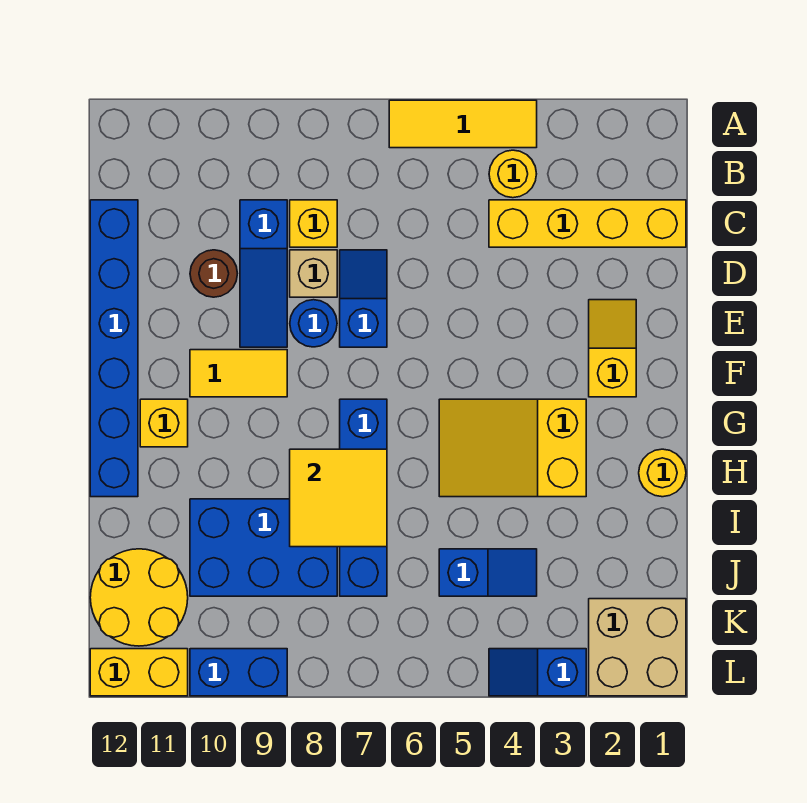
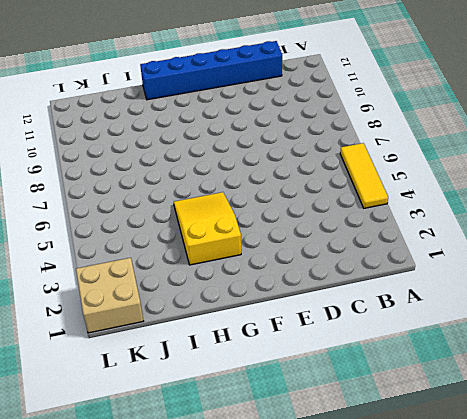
none -> yellow 1x1 round brick [489,150,536,198]
none -> yellow 1x4 brick [489,200,686,247]
none -> yellow 1x1 brick [290,200,337,247]

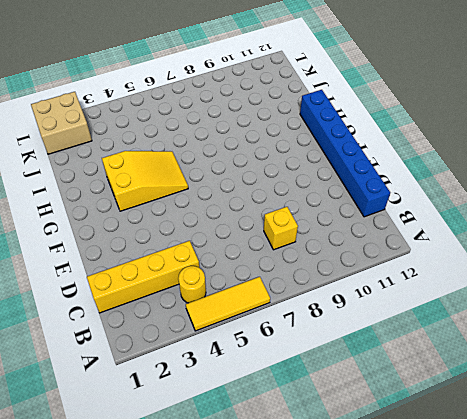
none -> blue 1x3 slope [240,200,287,347]
none -> blue 1x2 slope [340,250,387,347]
none -> tan 1x1 brick [290,250,337,297]

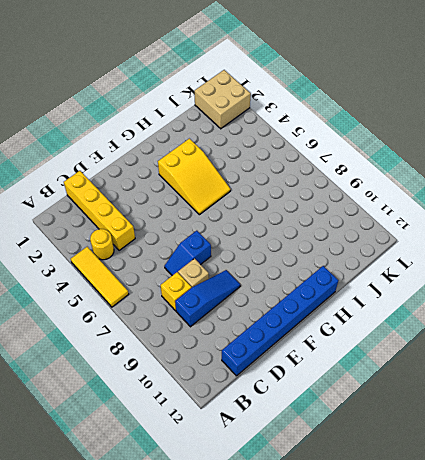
none -> brown 1x1 round brick [190,250,237,297]
none -> yellow 1x2 slope [589,300,636,397]
none -> blue 1x1 round brick [290,300,337,347]

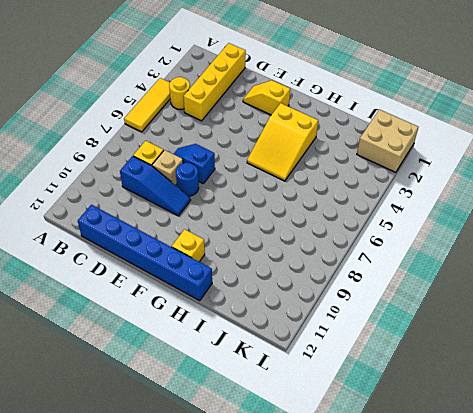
none -> brown 1x1 round brick [190,250,237,297]
none -> yellow 1x2 tile [190,350,287,397]
none -> blue 1x4 brick [340,399,387,596]

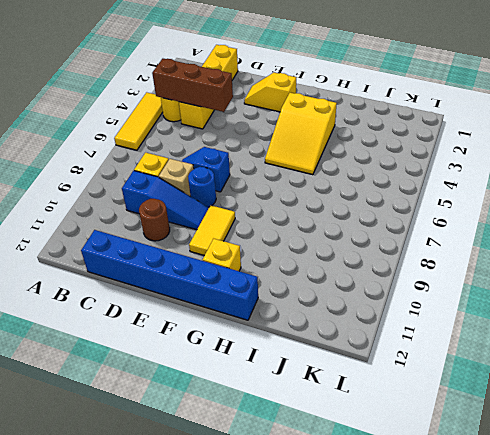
brown 1x3 brick [152,59,233,112] -> none
none -> blue 1x4 brick [340,399,387,596]
none -> yellow 1x1 round brick [639,449,686,497]
none -> blue 2x3 brick [190,499,337,596]

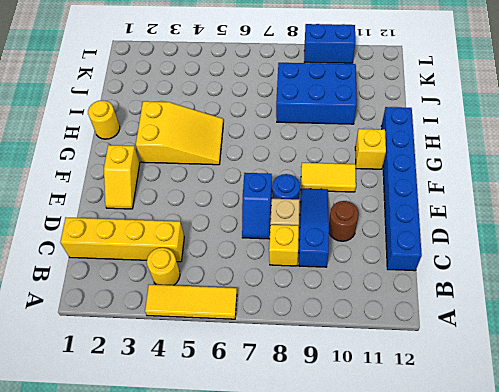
none -> blue 1x4 brick [340,399,387,596]
none -> blue 1x2 slope [439,549,537,596]
none -> yellow 2x2 round brick [90,549,188,646]

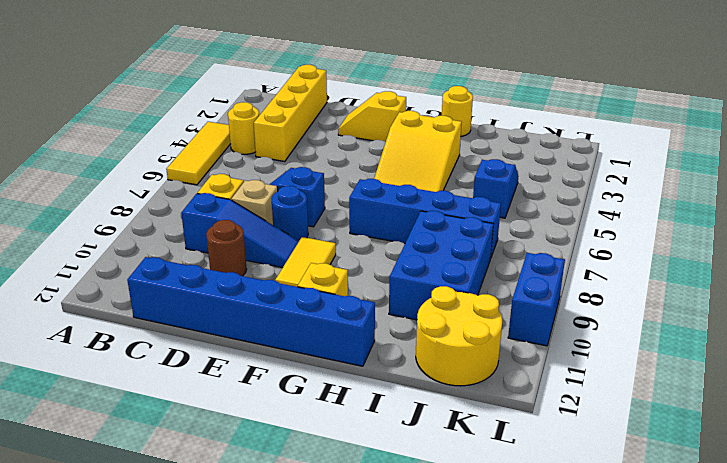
none -> tan 2x2 brick [589,599,686,696]
none -> blue 1x2 slope [489,649,586,696]
none -> yellow 1x2 brick [90,649,188,696]

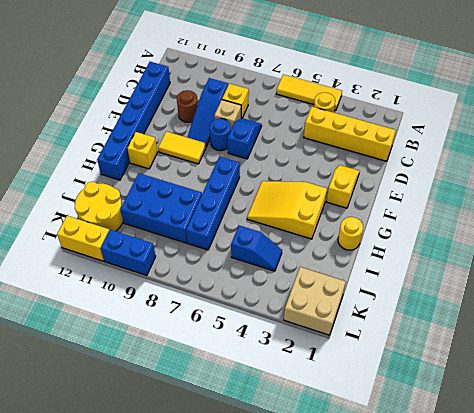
none -> blue 1x2 slope [489,649,586,696]
none -> yellow 2x2 tile [290,449,387,547]

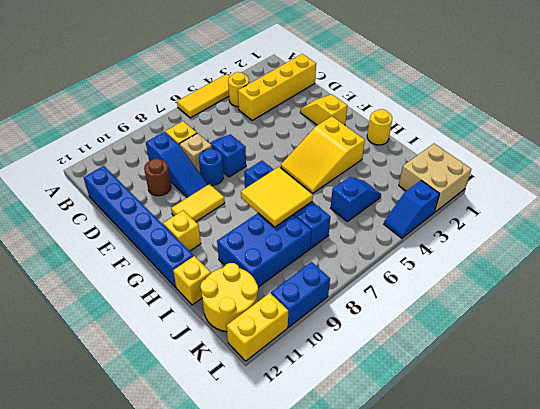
yellow 1x1 brick [173,256,211,305] -> none

